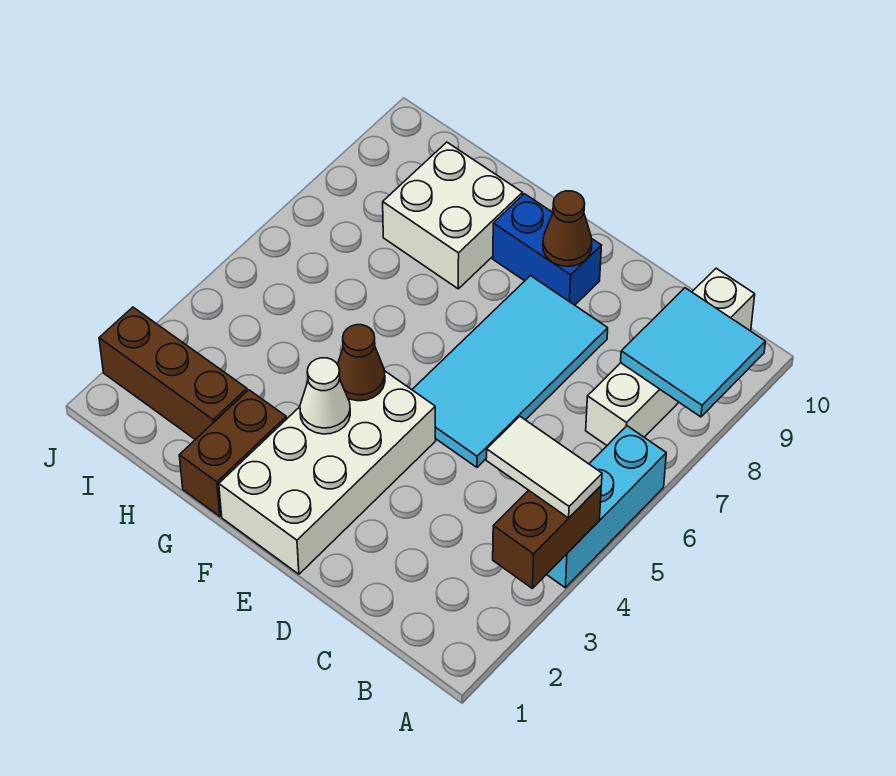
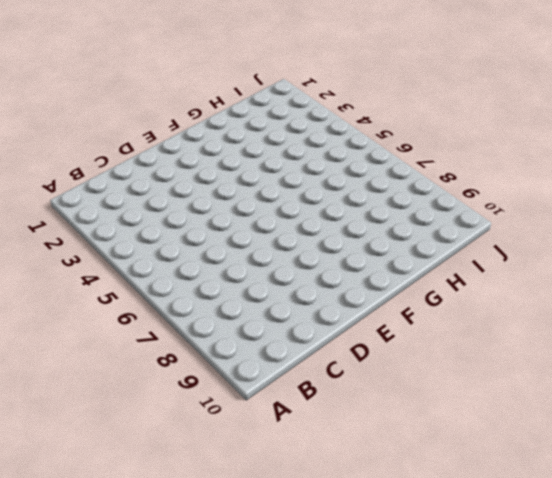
none -> cyan 1x3 brick [546,426,666,588]
none -> white 1x4 brick [586,268,755,445]
none -> cyan 2x4 tile [412,276,608,467]

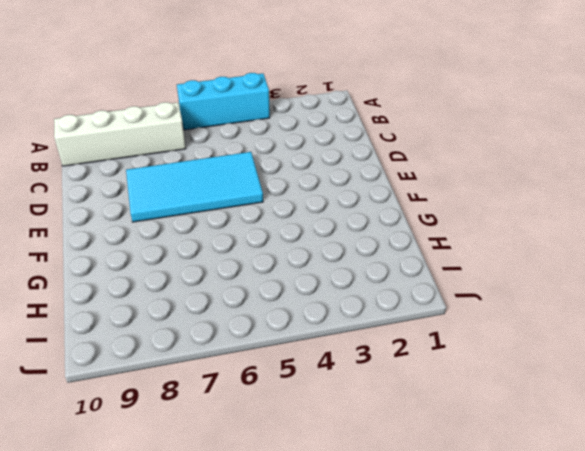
none -> white 2x4 brick [219,371,436,574]
none -> blue 1x2 brick [493,194,602,305]
none -> brown 1x2 brick [179,390,286,516]

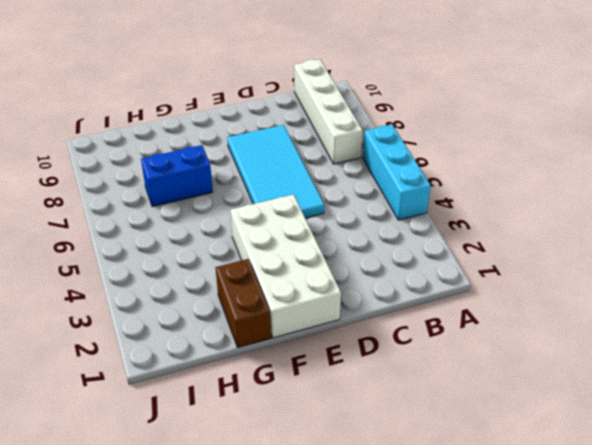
blue 1x2 brick [141,145,213,207] -> blue 1x2 brick moved to [493,194,602,305]
none -> white 2x2 brick [383,142,523,289]
none -> brown 1x3 brick [99,307,247,440]
none -> brown 1x2 brick [493,486,601,588]

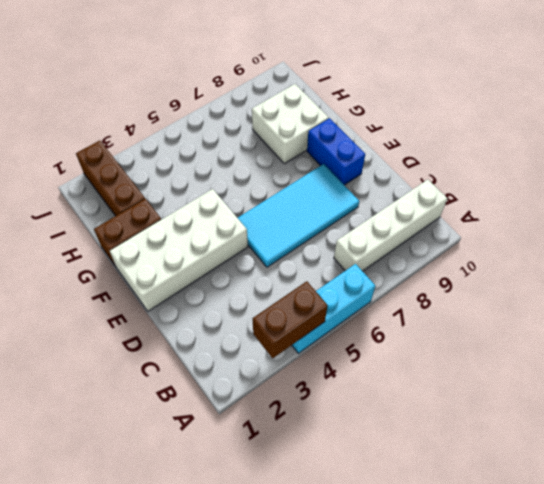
none -> cyan 2x2 tile [621,288,765,417]
none -> brown 1x1 cone [543,191,592,266]
none -> white 1x1 cone [300,358,350,434]

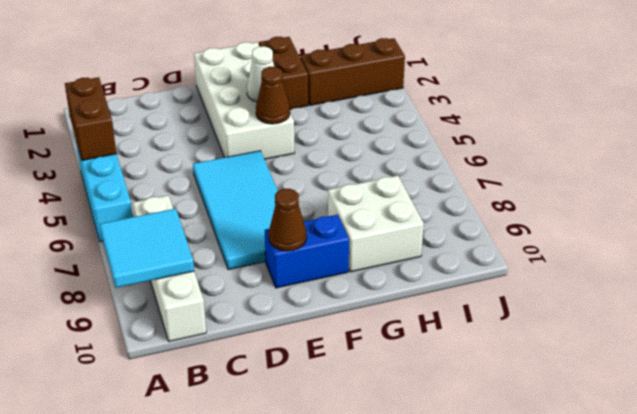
none -> white 1x2 tile [486,416,602,518]

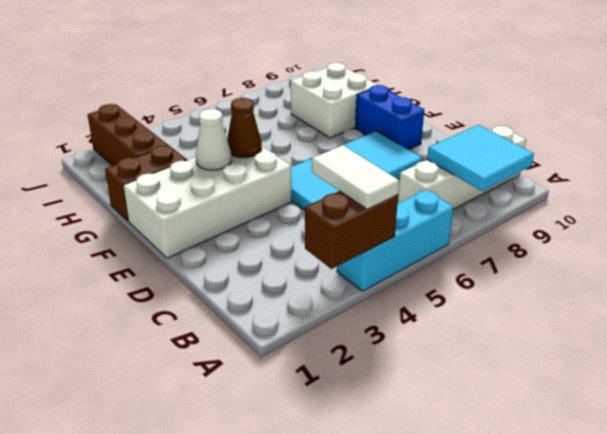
none -> brown 1x1 cone [543,191,592,266]

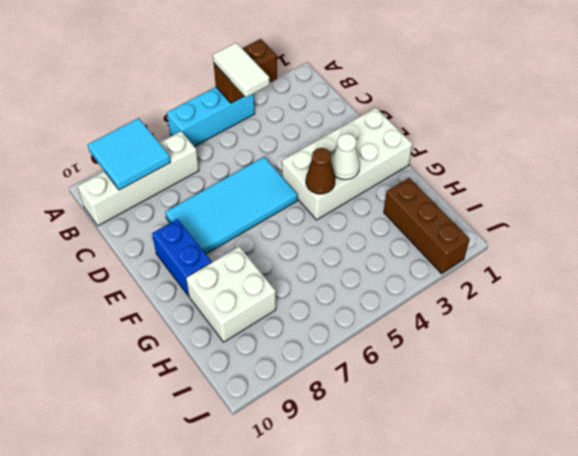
none -> brown 1x2 brick [179,390,286,516]
none -> brown 1x1 cone [543,191,592,266]

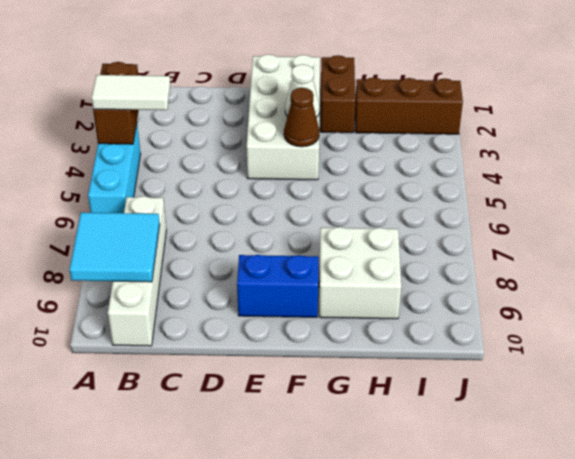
none -> cyan 2x4 tile [412,276,608,467]
none -> brown 1x1 cone [543,191,592,266]

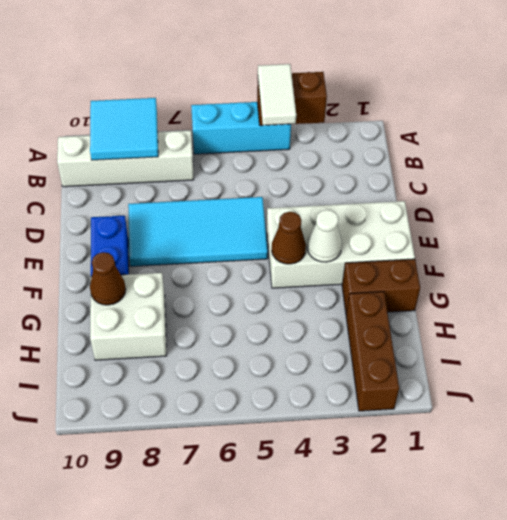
brown 1x1 cone [90,252,126,305] -> brown 1x1 cone moved to [543,191,592,266]

